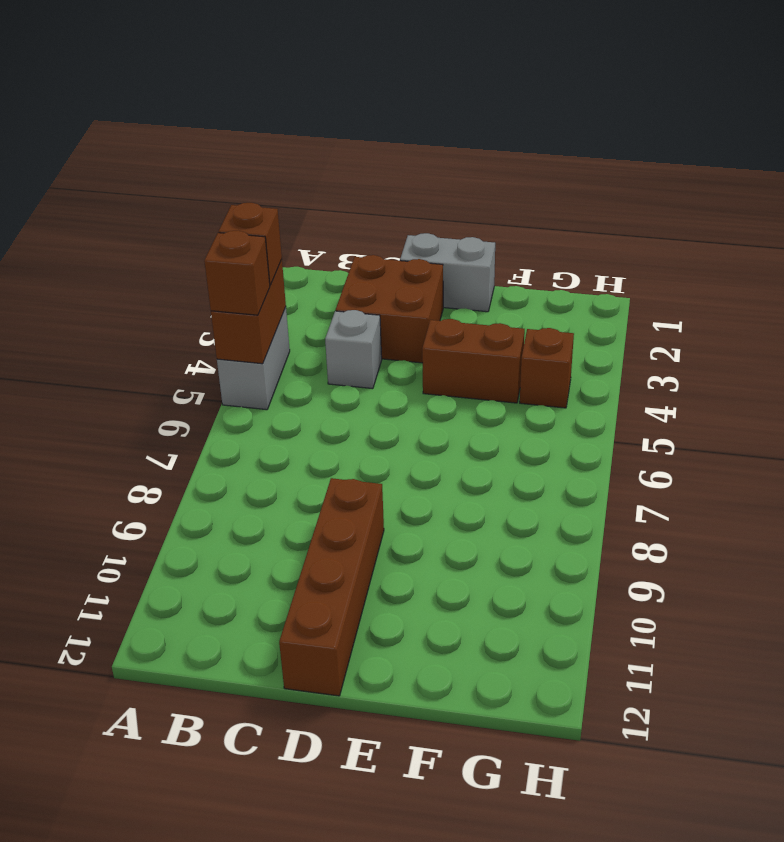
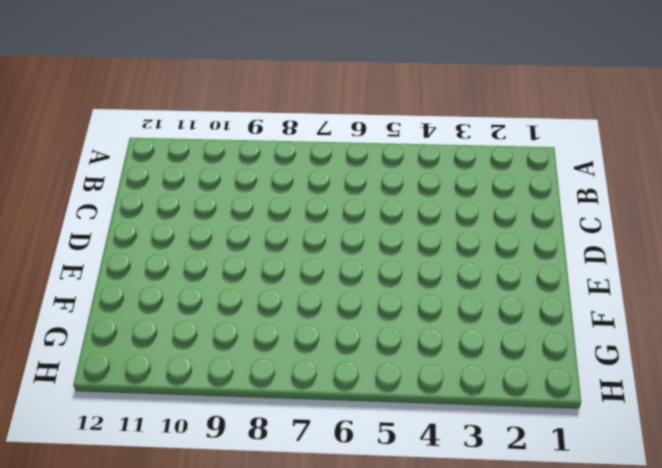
none -> grey 1x2 brick [217,307,290,410]
none -> brown 2x2 brick [336,255,443,363]

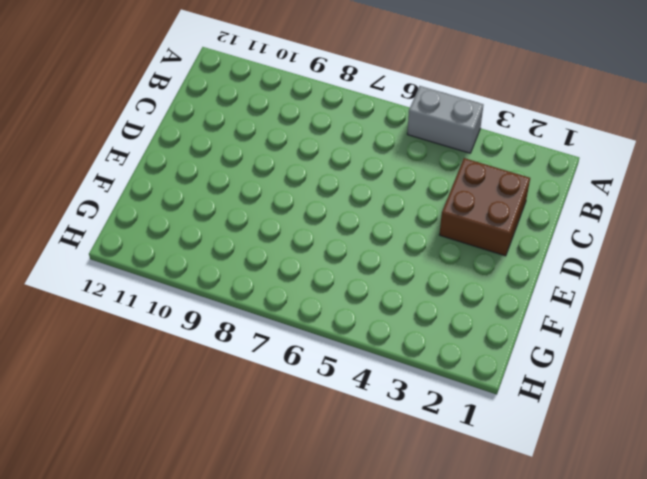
none -> grey 1x1 brick [325,310,382,389]
none -> grey 1x2 brick [400,233,495,312]

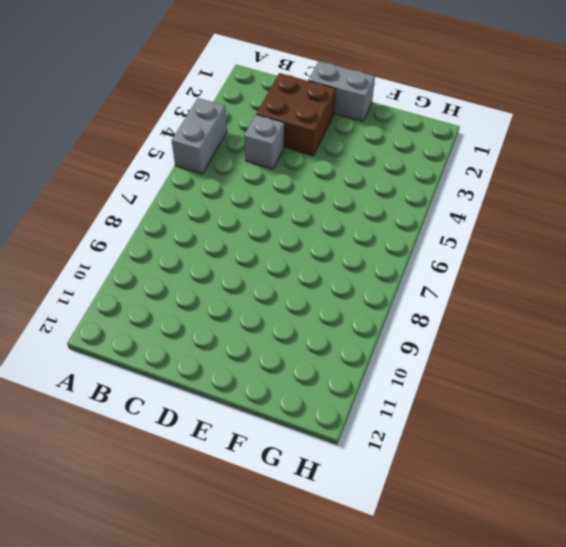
none -> brown 1x4 brick [279,478,384,696]
none -> brown 1x2 brick [422,319,525,403]

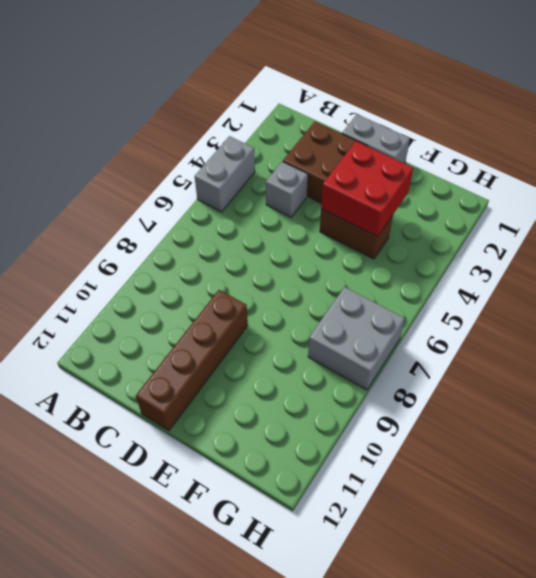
red 2x2 brick [321,141,413,237] -> none
grey 2x2 brick [308,287,405,390] -> none
none -> brown 1x1 brick [520,328,574,408]
none -> brown 1x2 brick [211,259,286,364]

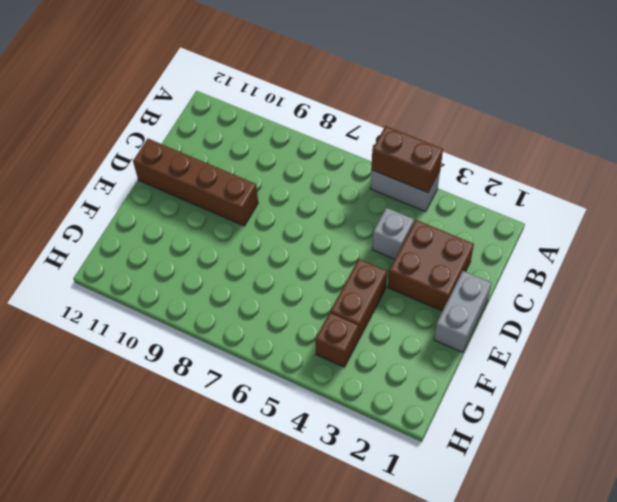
none -> brown 1x1 brick [218,203,282,285]
none -> brown 1x1 brick [204,231,270,315]

